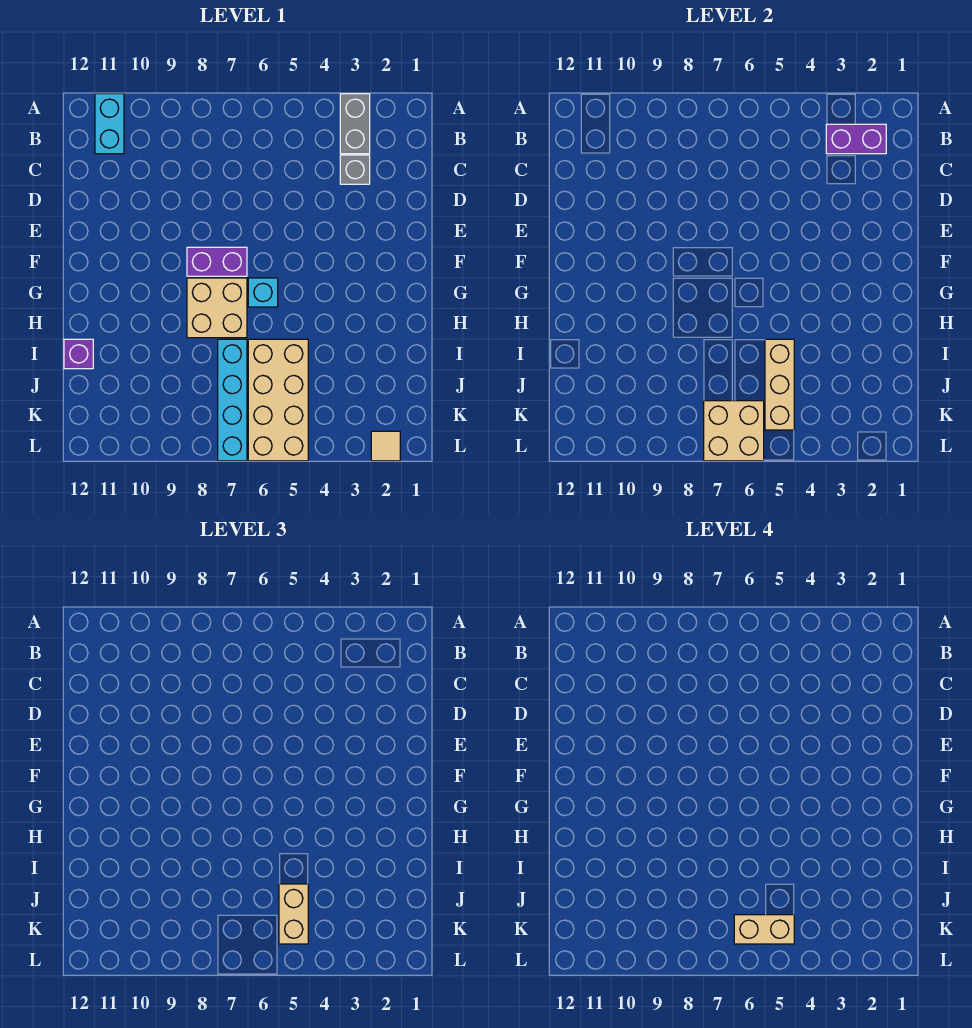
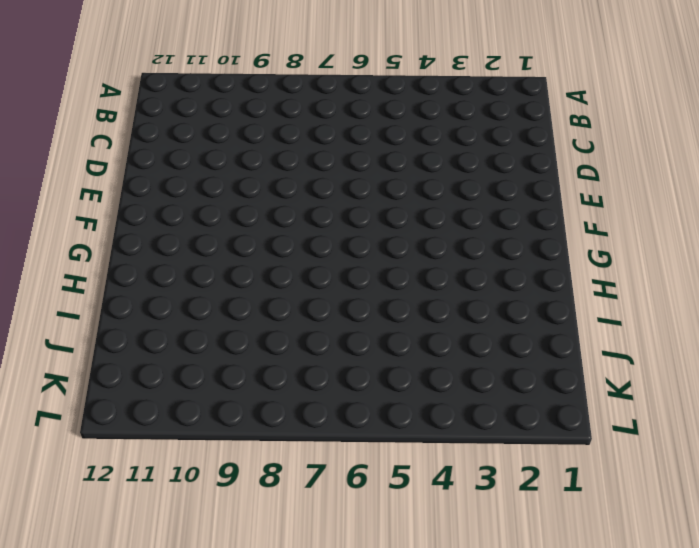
none -> grey 1x2 brick [340,94,370,154]
none -> cyan 1x2 brick [95,94,124,154]
none -> grey 1x1 brick [340,155,370,184]

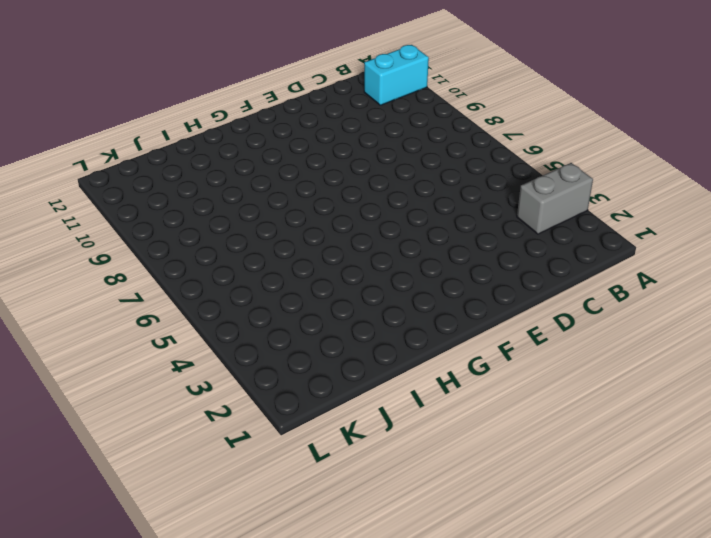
none -> grey 1x1 brick [340,155,370,184]
none -> purple 1x2 brick [187,247,247,276]
none -> cyan 1x1 brick [248,278,278,307]

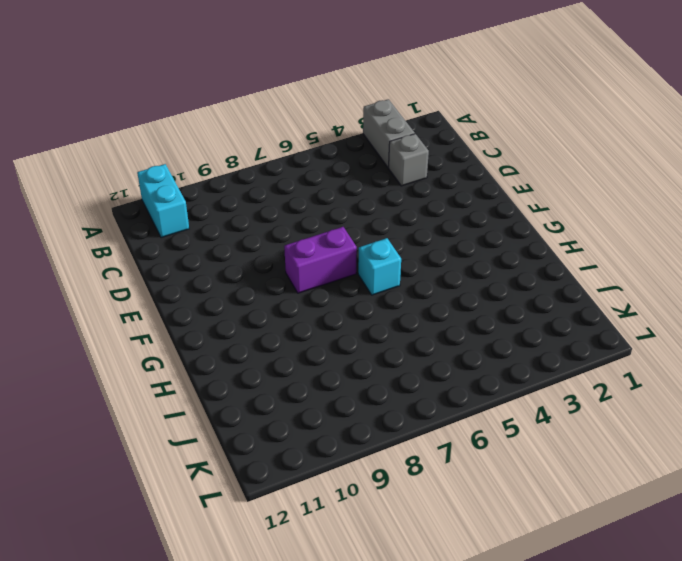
none -> tan 2x2 brick [187,278,247,338]
none -> tan 2x4 brick [248,339,308,461]
none -> cyan 1x4 brick [218,339,247,461]

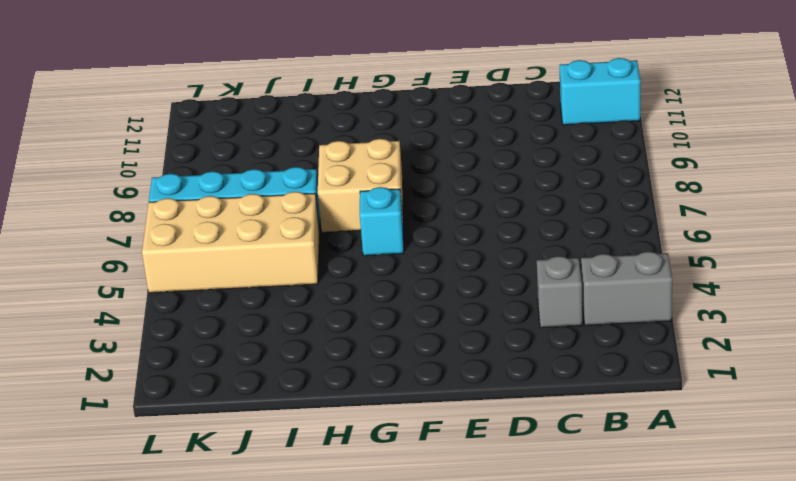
none -> purple 1x2 brick [187,247,247,276]
none -> purple 1x1 brick [64,339,93,369]
none -> tan 1x1 tile [371,431,400,461]

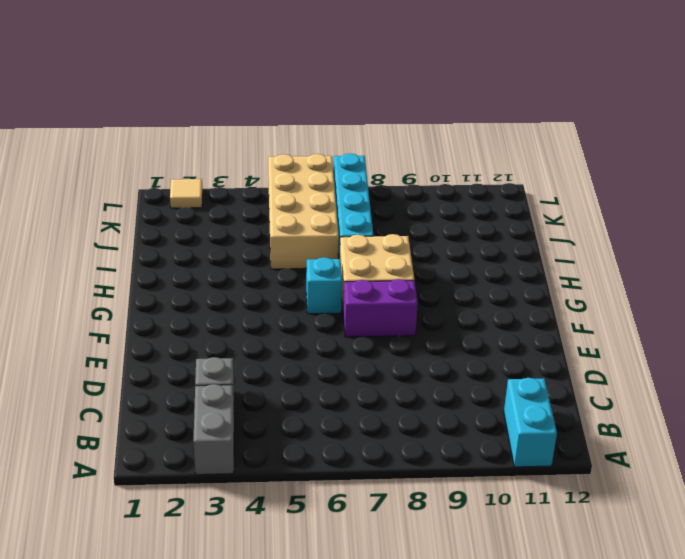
none -> purple 1x1 brick [64,339,93,369]
none -> purple 1x2 brick [826,124,886,154]
none -> tan 1x3 brick [765,339,794,430]

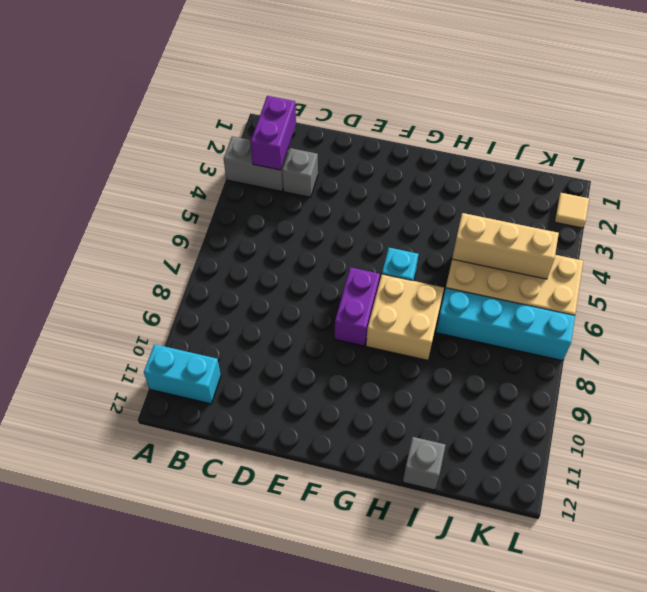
grey 1x1 brick [403,437,445,490] -> purple 1x1 brick [64,339,93,369]
none -> tan 2x2 brick [704,401,764,461]
none -> tan 1x2 brick [279,884,308,944]
none -> tan 1x2 brick [734,915,794,944]

